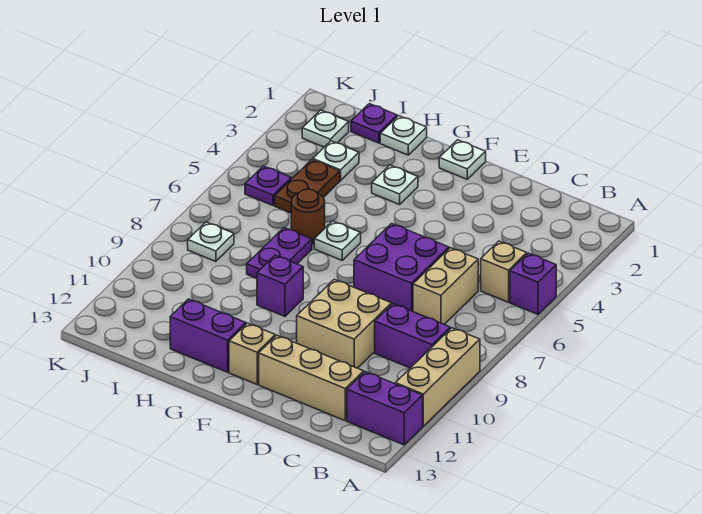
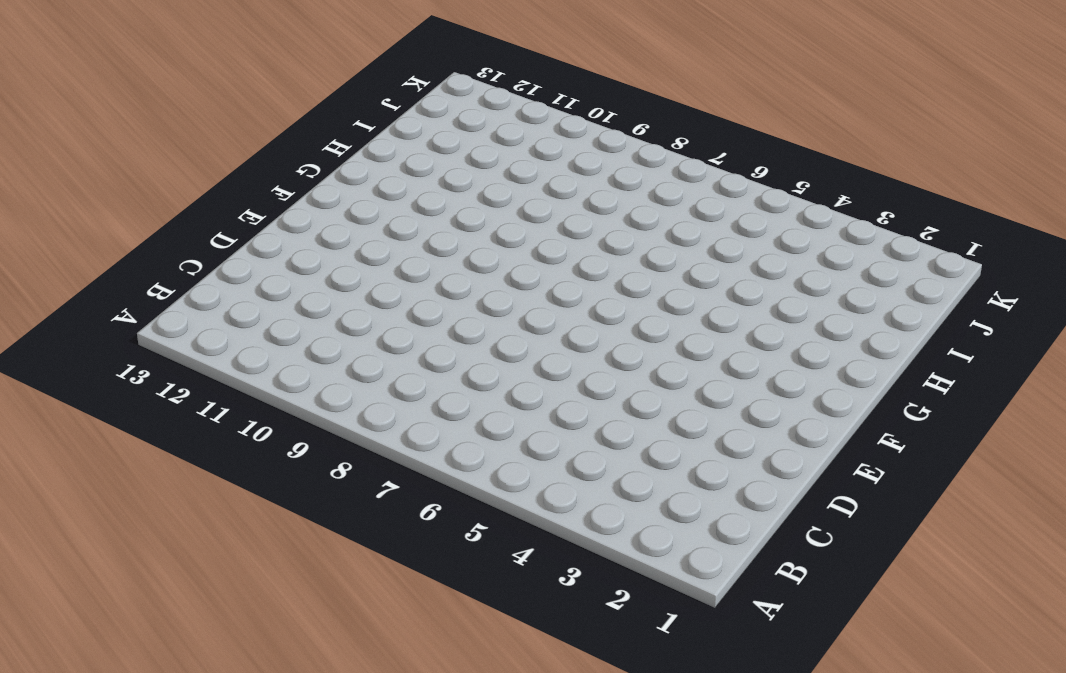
none -> purple 1x1 brick [510,253,556,314]
none -> tan 1x3 brick [395,328,480,426]
none -> purple 1x2 brick [347,372,423,445]

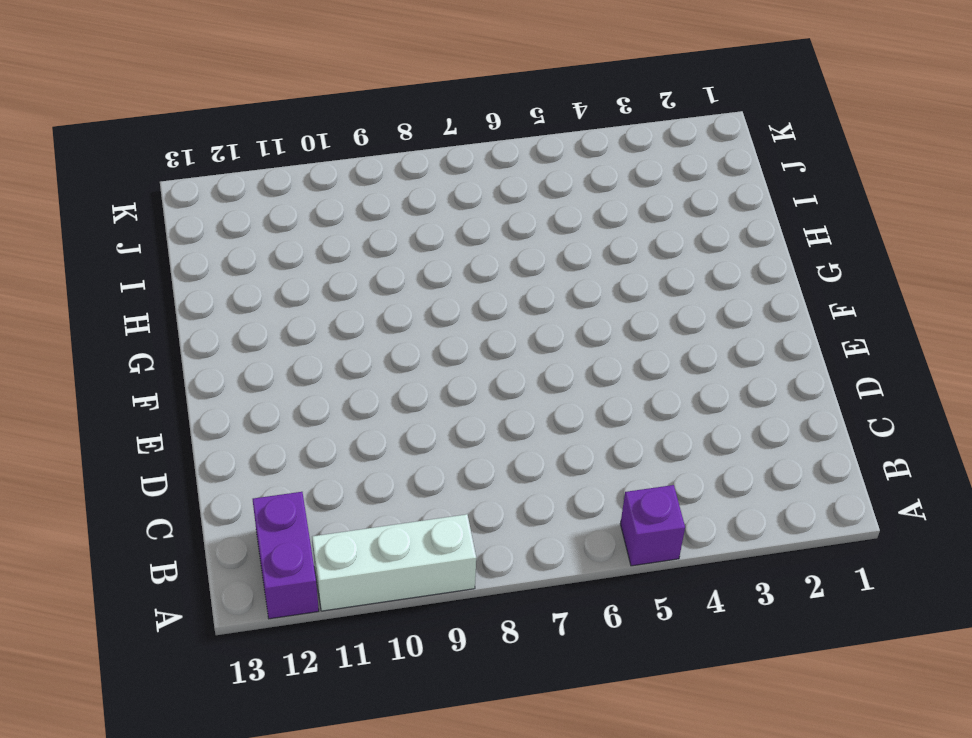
white 1x3 brick [312,514,476,611] -> tan 1x3 brick [395,328,480,426]
none -> tan 1x1 brick [481,241,527,302]
none -> purple 1x2 brick [375,304,450,368]
none -> tan 1x2 brick [413,248,478,324]

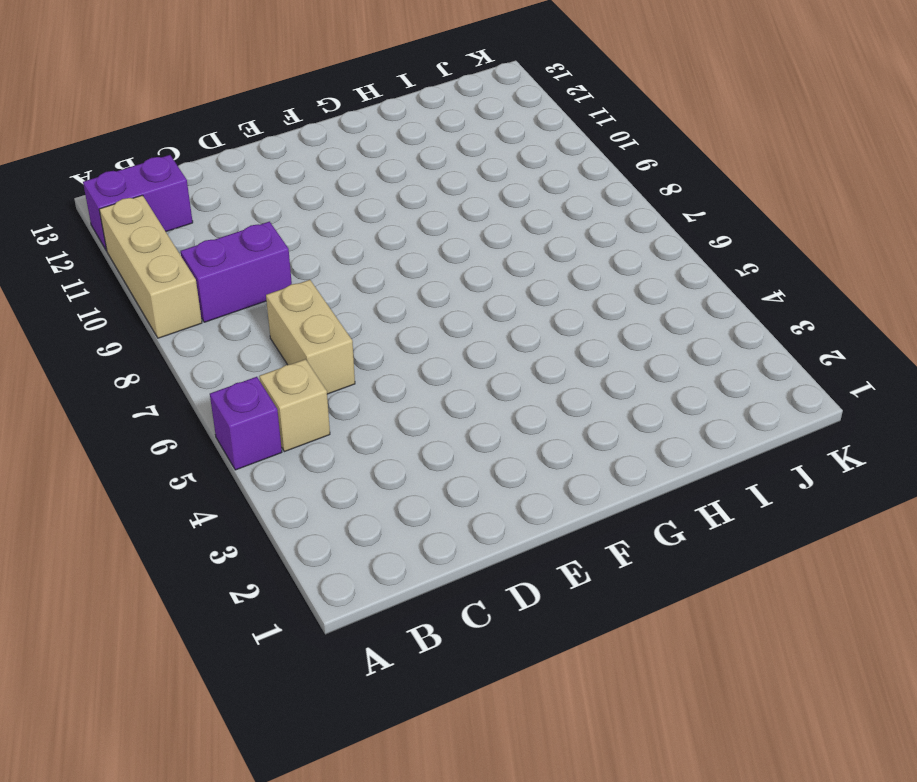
none -> tan 1x3 brick [259,335,364,421]
none -> purple 2x2 brick [354,224,449,312]
none -> tan 2x2 brick [297,279,392,368]

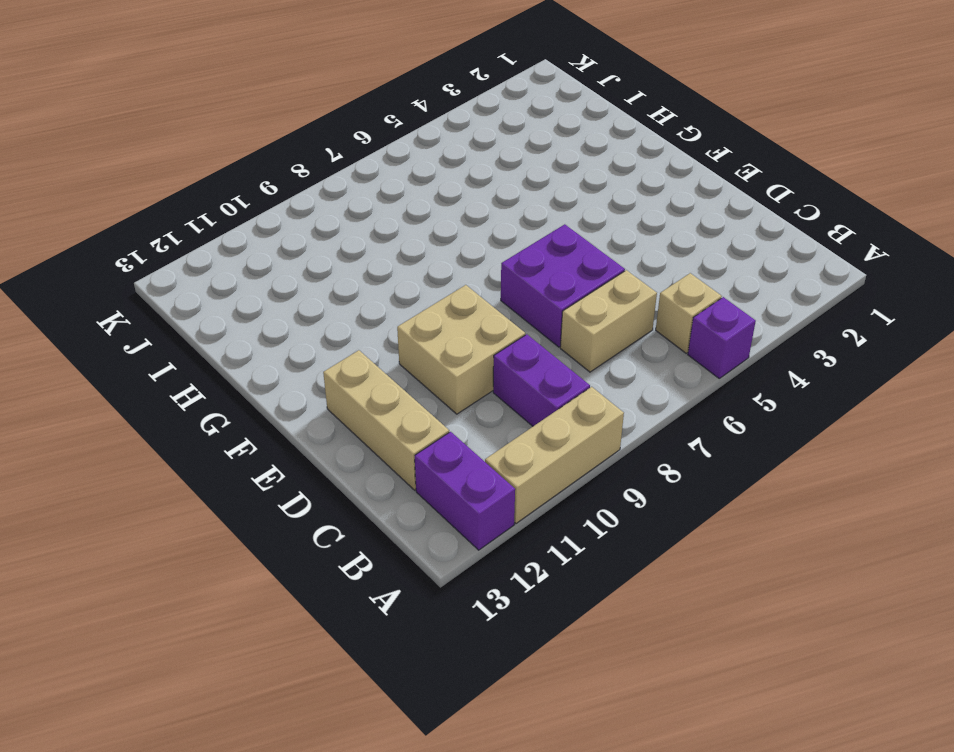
none -> white 1x1 plate [439,140,486,179]
none -> tan 1x1 brick [229,323,275,384]
none -> white 1x1 plate [372,165,418,205]

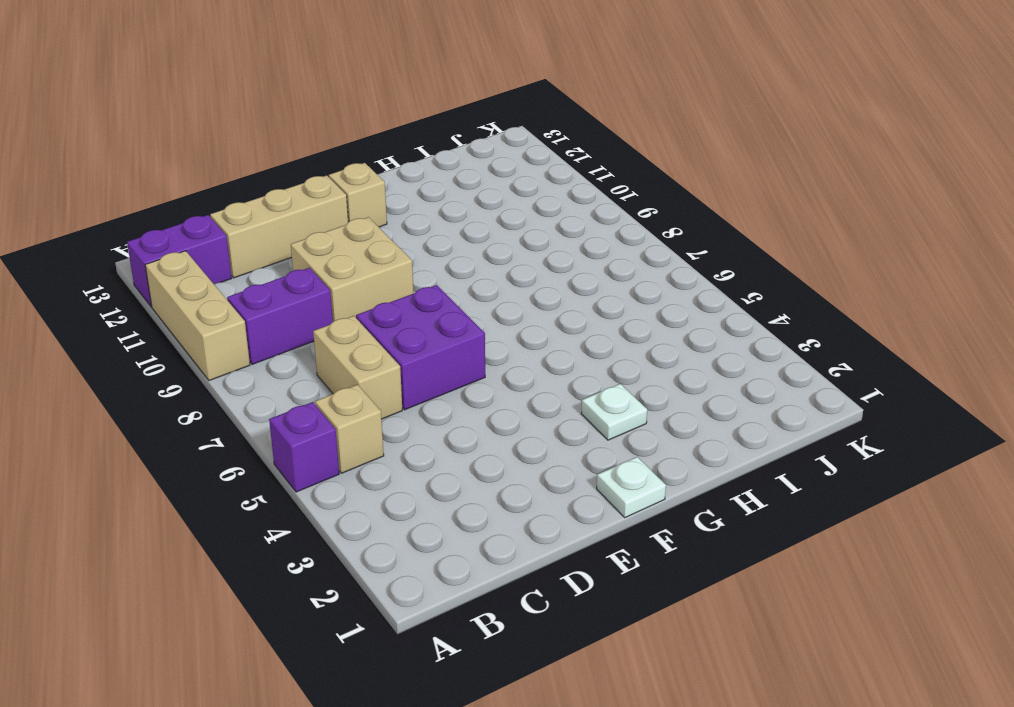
none -> white 1x1 plate [314,221,361,260]
none -> purple 1x1 brick [257,255,303,316]
none -> purple 1x2 brick [170,299,246,372]

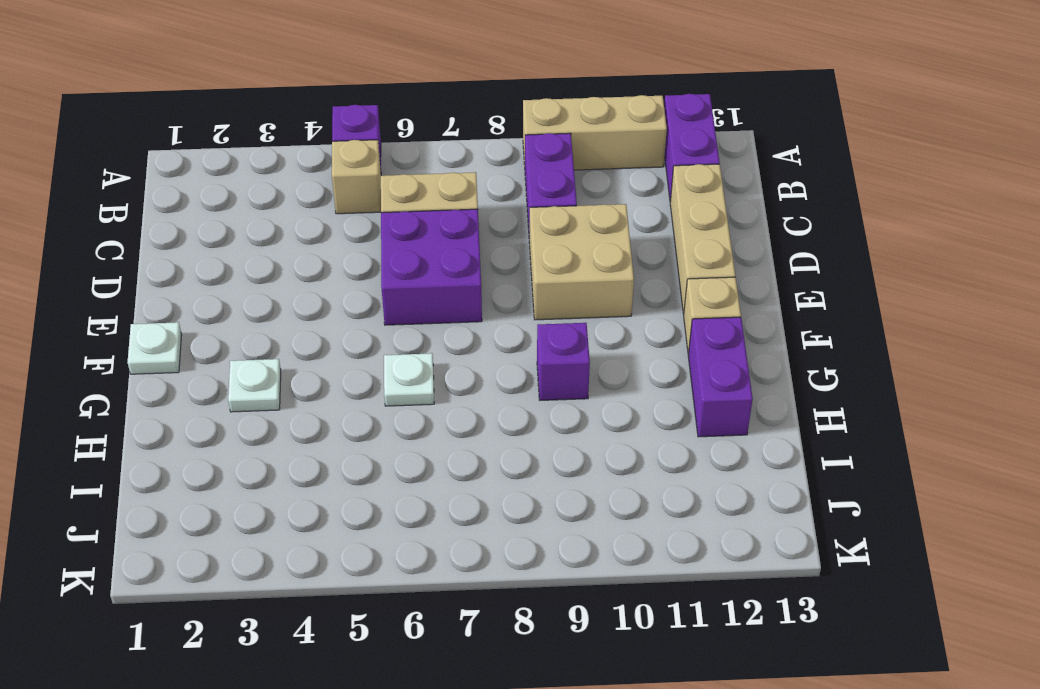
none -> white 1x1 plate [380,116,427,155]
none -> brown 1x1 round brick [291,189,325,244]
none -> purple 1x2 plate [247,228,312,278]

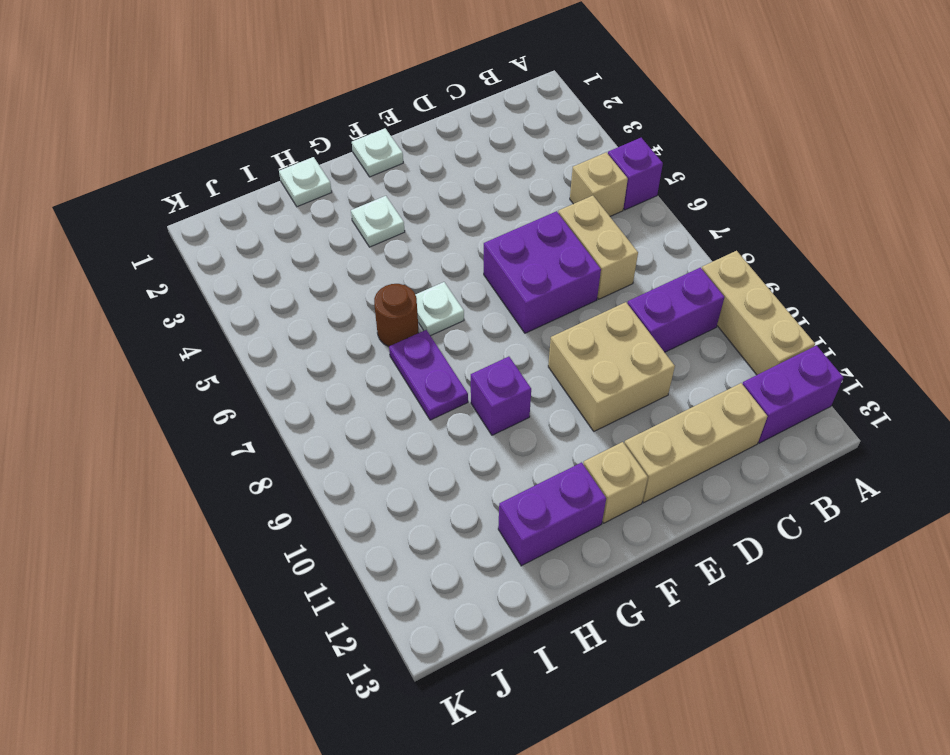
none -> purple 1x1 plate [351,104,397,143]
none -> white 1x1 plate [313,141,359,180]
none -> brown 1x2 plate [275,160,340,213]

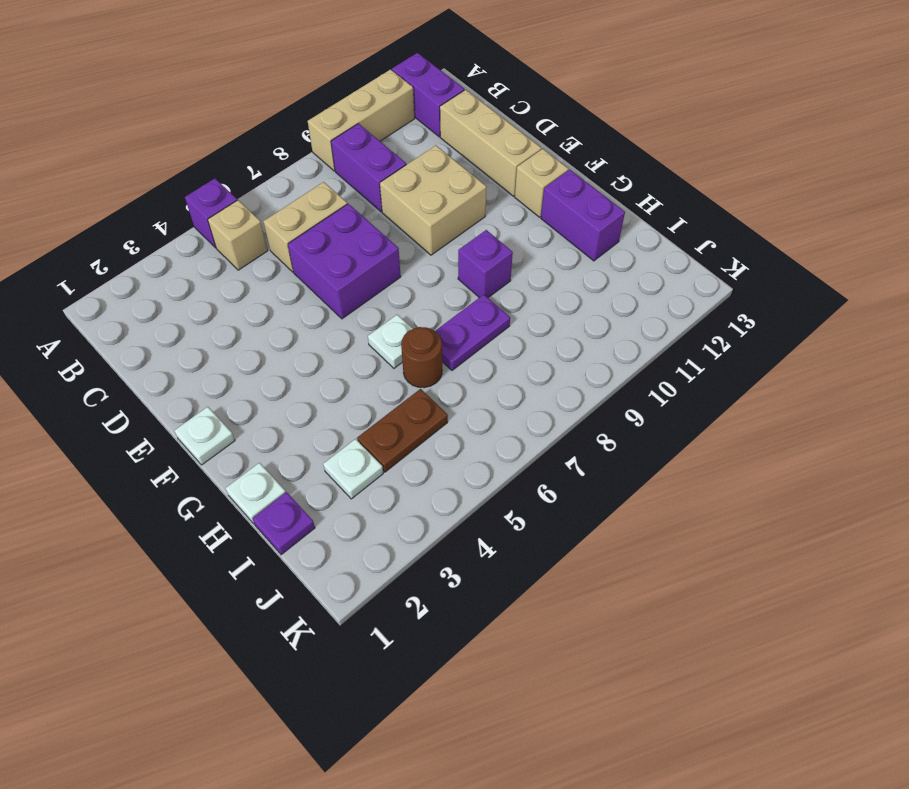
none -> white 1x1 plate [372,165,418,205]
none -> white 1x1 plate [302,110,349,147]
none -> purple 1x1 plate [245,166,291,205]

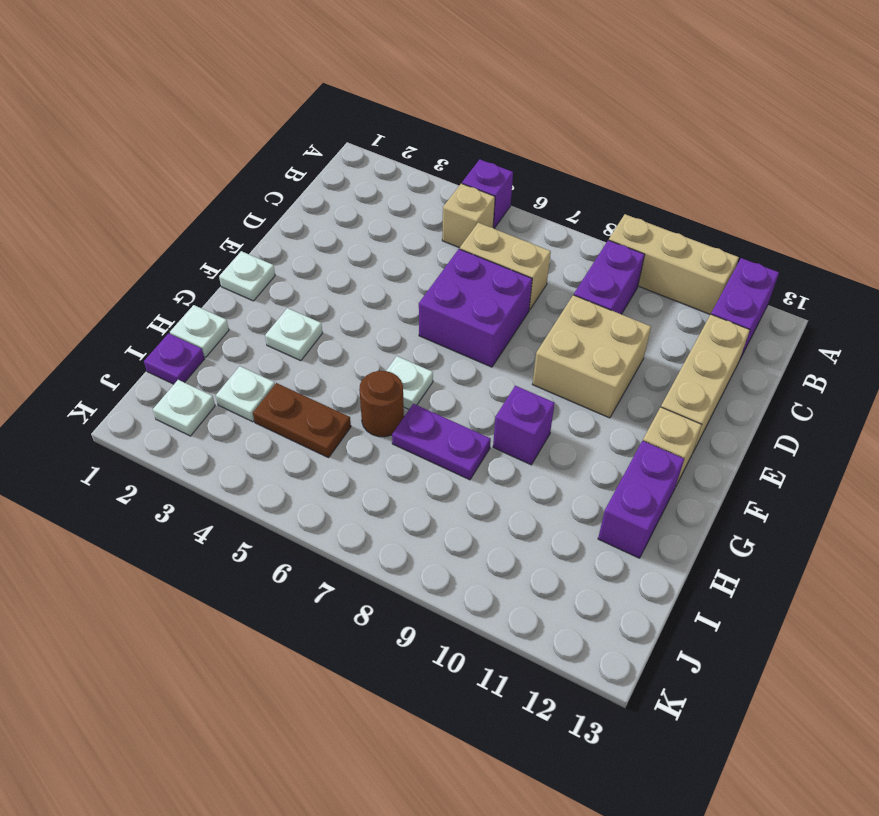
none -> purple 1x1 plate [245,166,291,205]
none -> white 1x1 plate [188,222,234,262]

